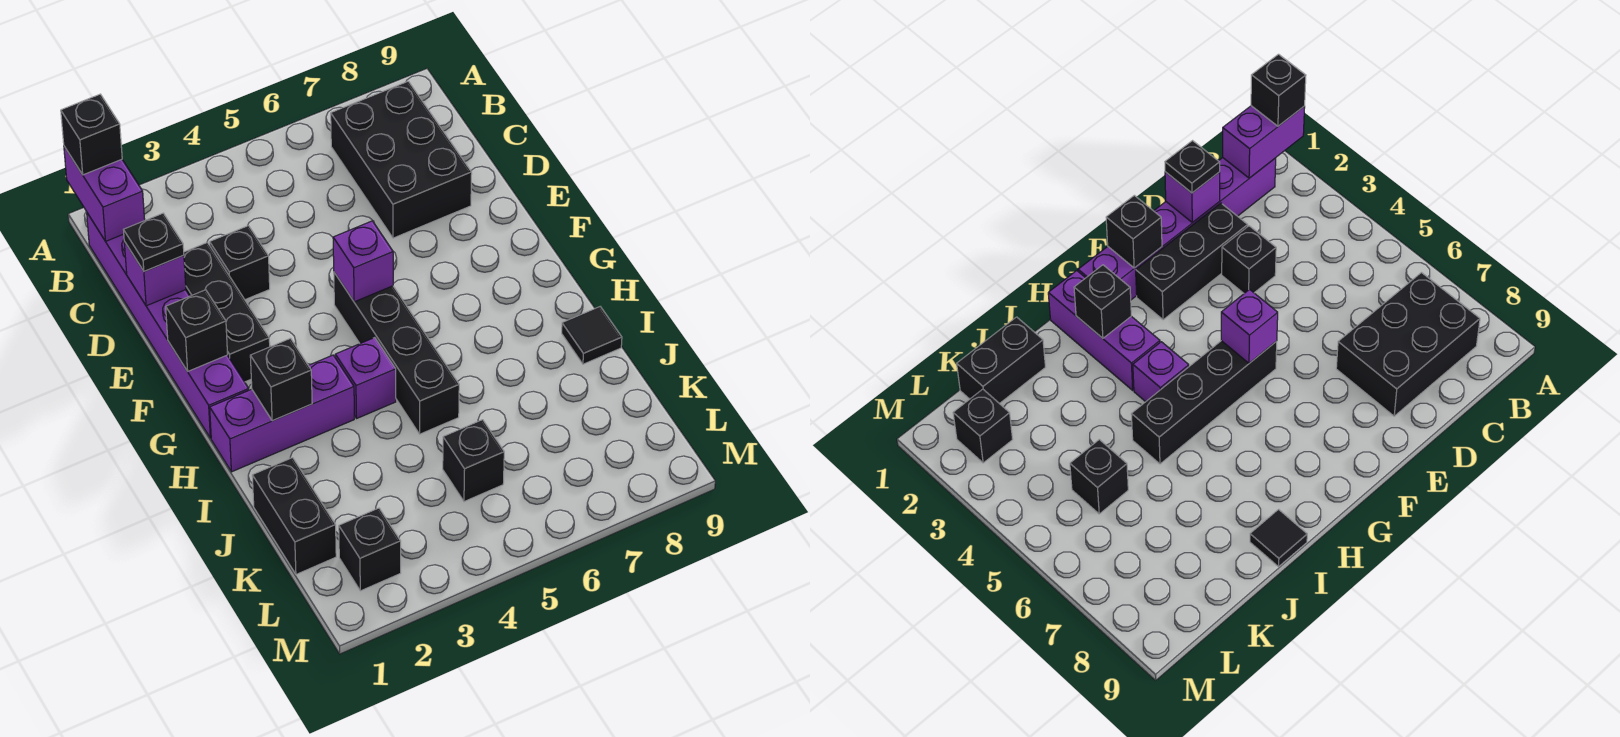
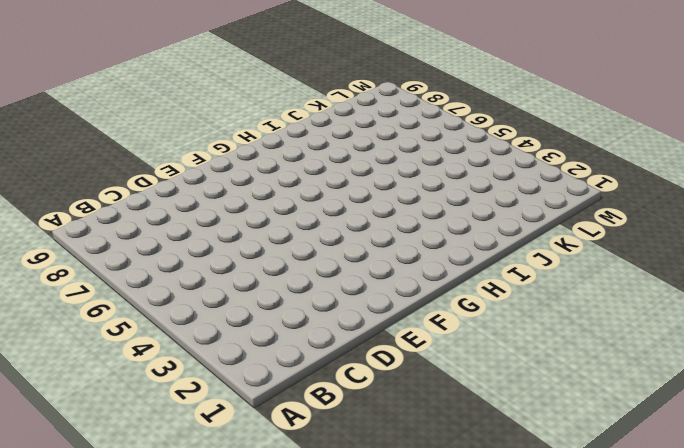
none -> purple 1x6 brick [87,213,249,438]
none -> black 2x3 brick [331,81,472,238]
none -> black 1x3 brick [184,243,270,382]

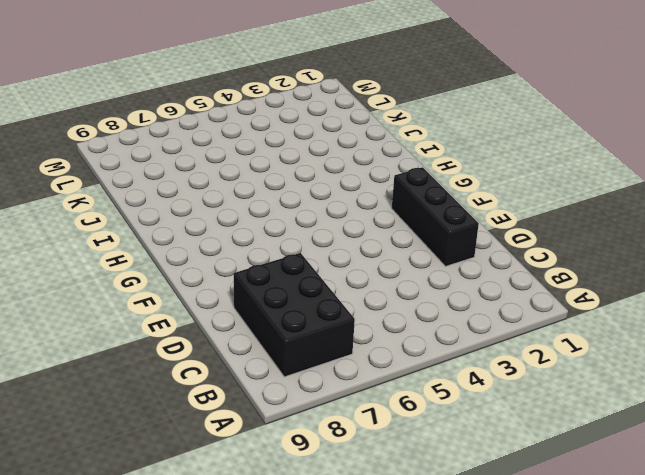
none -> purple 1x6 brick [87,213,249,438]
none -> black 1x1 brick [210,226,270,300]
none -> black 1x4 brick [334,273,459,434]

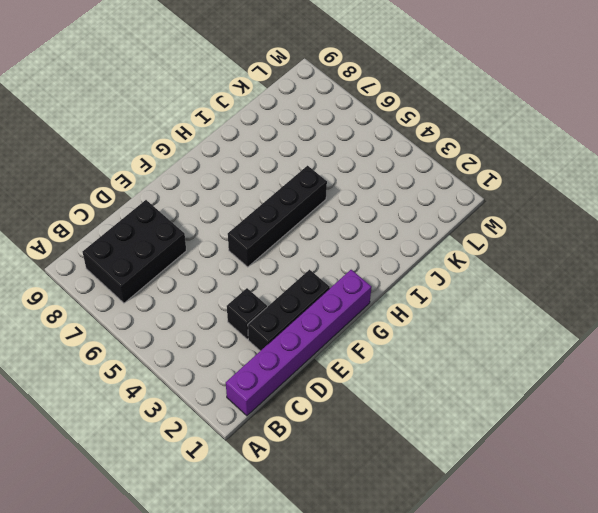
none -> purple 1x3 brick [210,355,354,472]
none -> purple 1x1 brick [335,338,396,419]
none -> black 1x1 tile [562,307,622,364]

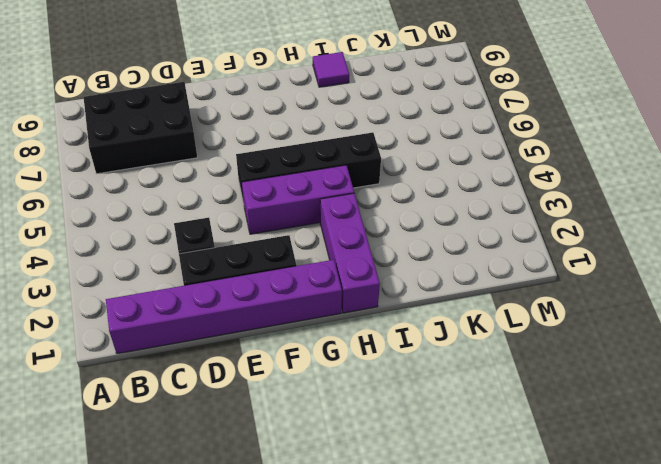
purple 1x3 brick [242,165,354,234] -> purple 1x1 brick [335,338,396,419]
purple 1x1 tile [313,52,349,87] -> black 1x1 tile [562,307,622,364]
none -> black 1x2 brick [252,458,336,574]
none -> black 1x1 brick [443,420,504,502]
none -> black 1x1 brick [339,508,401,591]

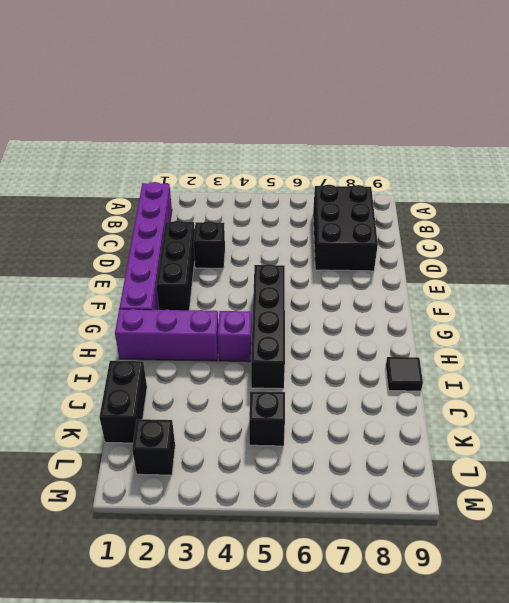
none -> purple 1x2 brick [64,146,145,241]
none -> purple 1x1 brick [124,242,186,306]
none -> black 1x1 brick [166,290,228,371]

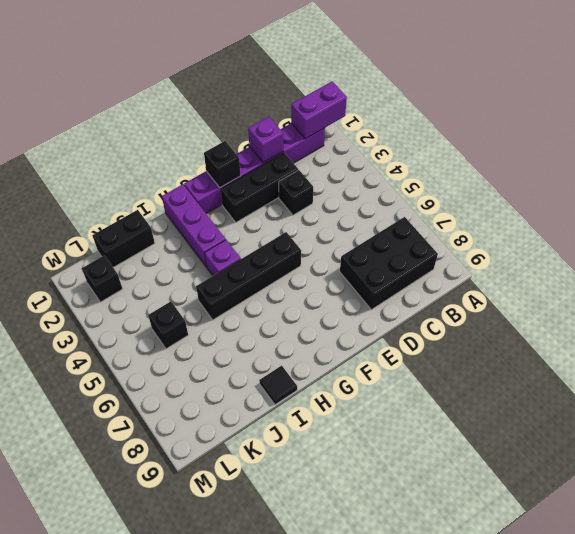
none -> purple 1x1 brick [333,221,393,302]
none -> black 1x1 brick [250,338,312,421]
none -> black 1x1 brick [61,94,122,175]

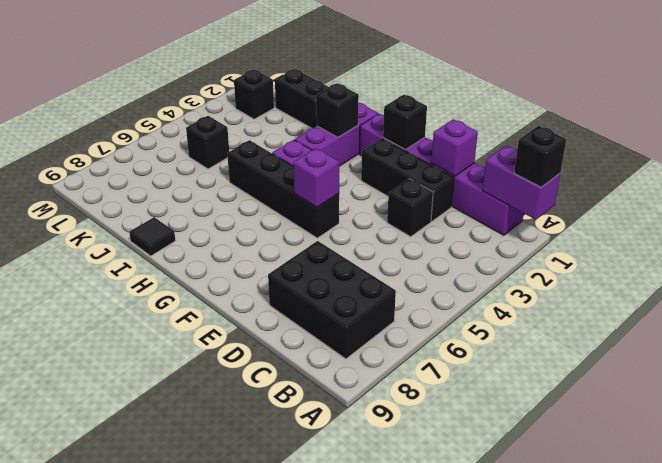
none -> black 1x1 plate [124,213,184,271]

